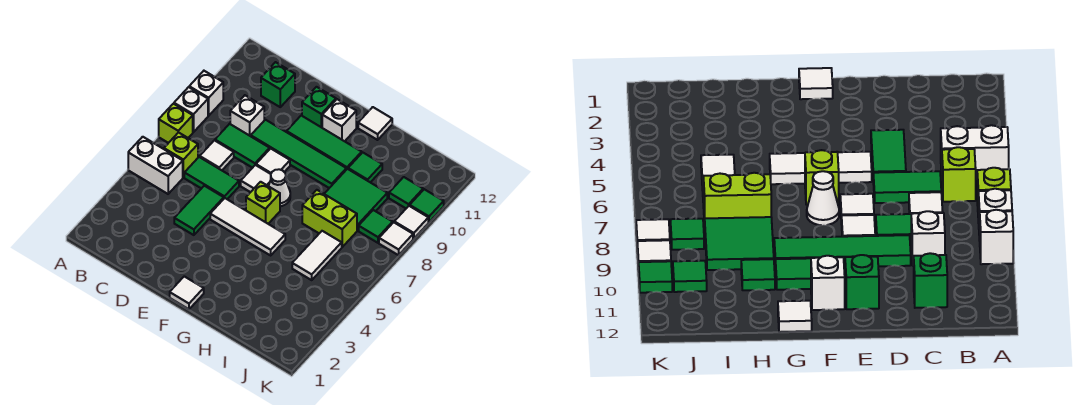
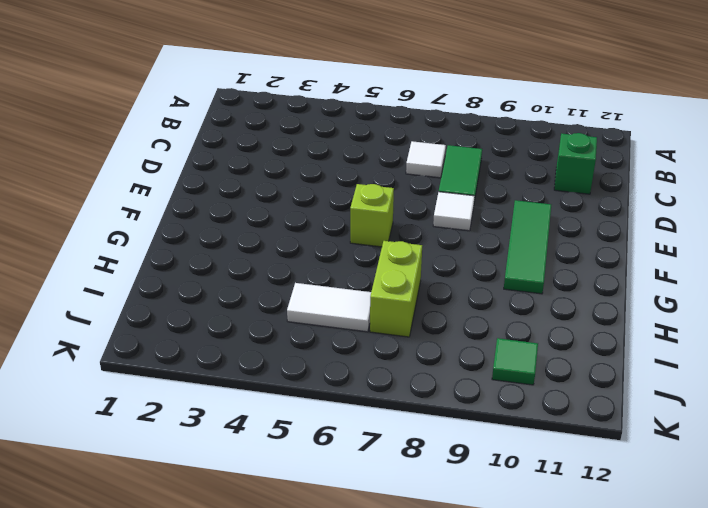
none -> white 1x2 brick [128,137,183,194]
none -> lime 1x1 brick [159,104,193,143]
none -> white 1x1 brick [174,87,208,132]
none -> white 1x1 brick [189,71,223,116]

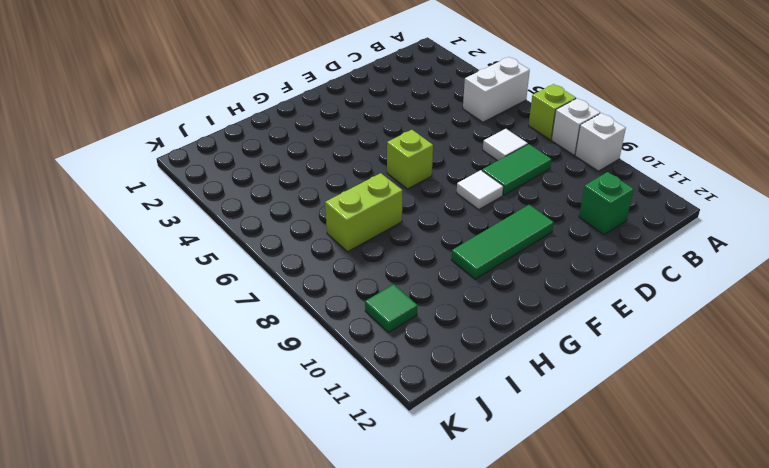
none -> lime 1x1 brick [164,132,198,177]
none -> green 1x2 tile [184,157,239,199]
none -> white 1x1 brick [230,95,264,136]
none -> green 1x2 tile [174,186,224,235]

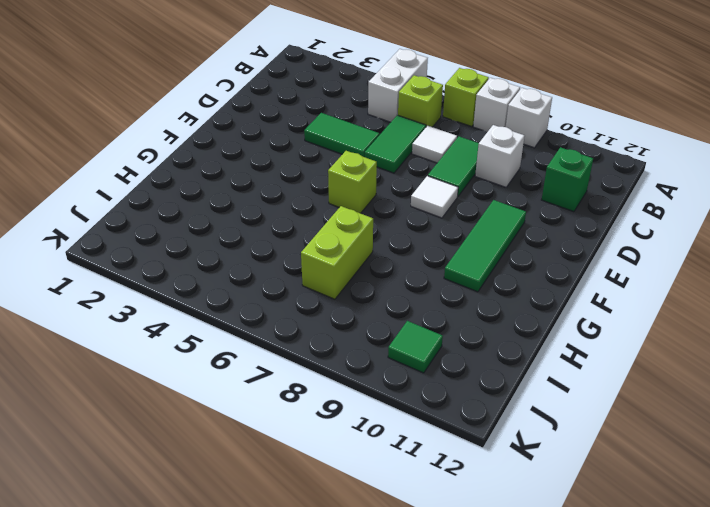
none -> green 1x4 tile [251,120,346,188]
none -> white 1x3 tile [210,198,285,255]
none -> white 1x1 tile [241,165,271,192]
none -> green 1x1 brick [302,87,336,128]

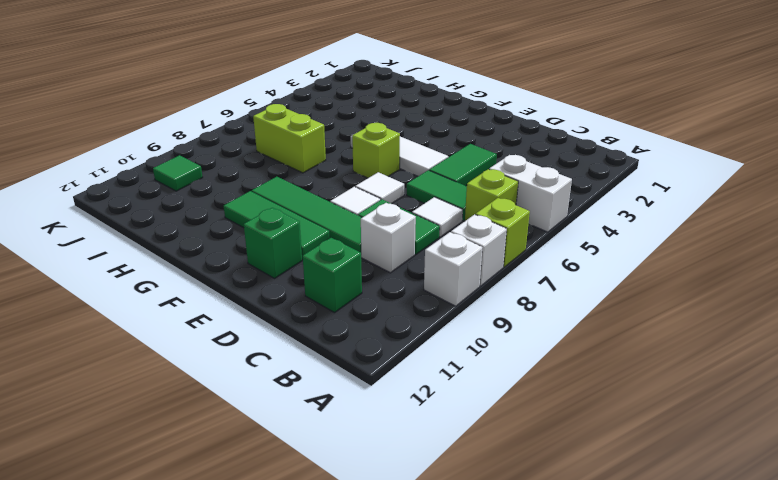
none -> white 1x1 tile [170,276,204,309]
none -> white 1x1 cone [269,169,290,206]
none -> white 1x1 brick [322,99,356,141]
none -> white 1x1 tile [358,107,392,140]

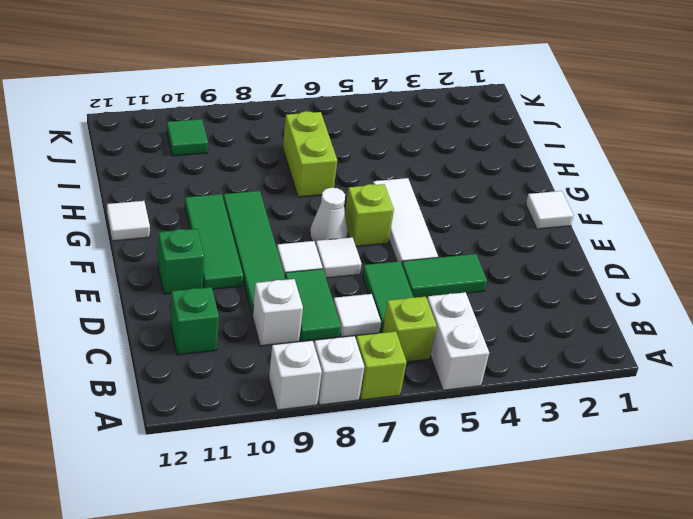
none -> white 1x1 brick [322,99,356,141]
none -> green 2x2 tile [324,169,387,231]
none -> green 1x1 tile [348,152,382,182]
none -> white 1x2 tile [292,231,342,280]

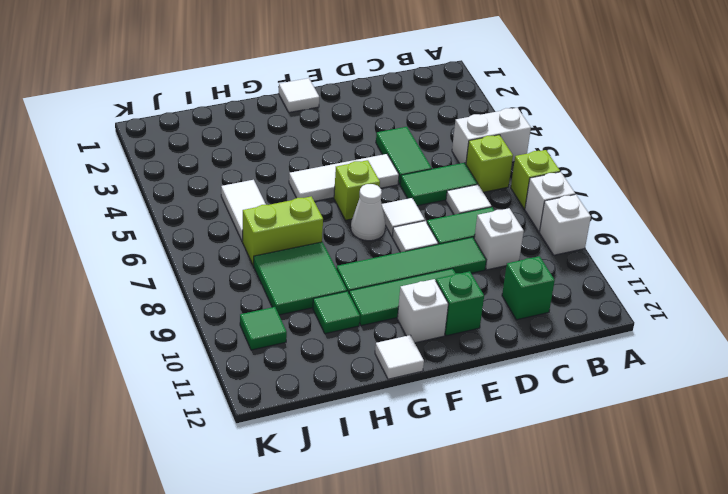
none -> green 1x1 tile [359,210,393,243]
none -> white 1x1 tile [379,222,413,255]
none -> white 1x1 tile [394,206,428,239]
none -> green 1x1 tile [410,189,444,222]

